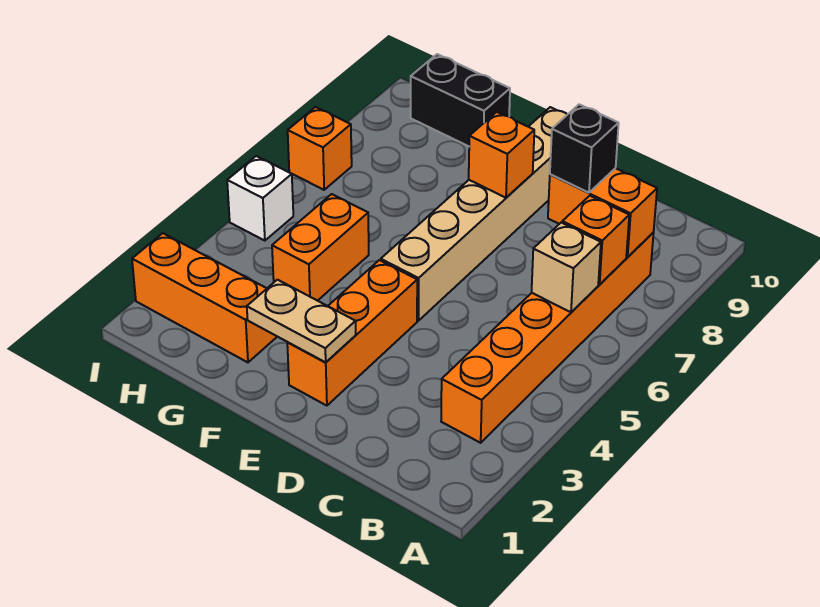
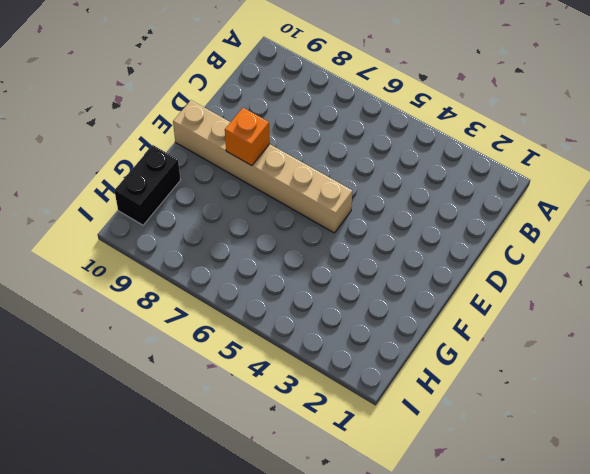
none -> orange 1x6 brick [441,233,654,443]
none -> orange 1x3 brick [287,260,417,406]
none -> orange 1x3 brick [132,233,277,362]

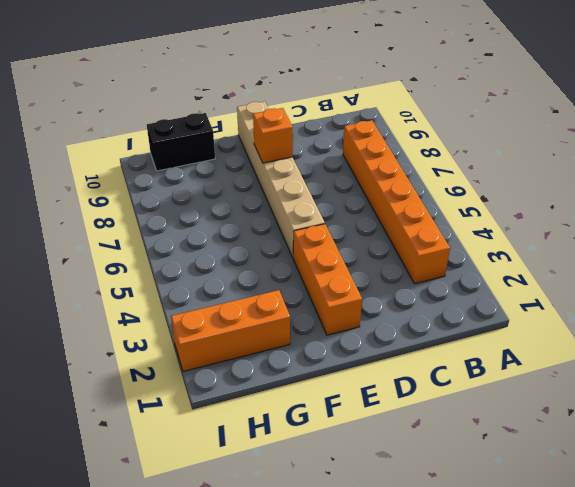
none -> orange 1x2 brick [272,194,369,301]
none -> white 1x1 brick [227,156,293,241]
none -> orange 1x1 brick [288,107,352,190]

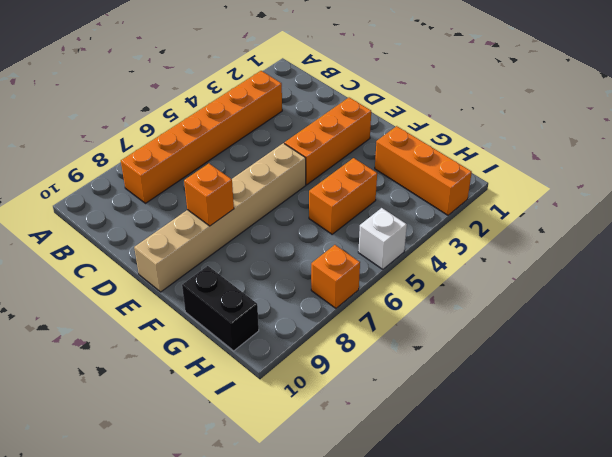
none -> tan 1x1 brick [532,223,601,312]
none -> orange 1x1 brick [562,196,629,285]
none -> orange 1x2 brick [548,168,657,257]

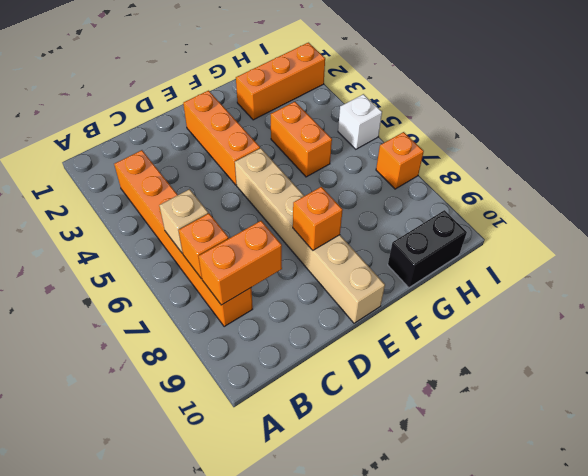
none -> tan 1x2 plate [247,280,356,362]
none -> black 1x1 brick [550,104,619,193]

